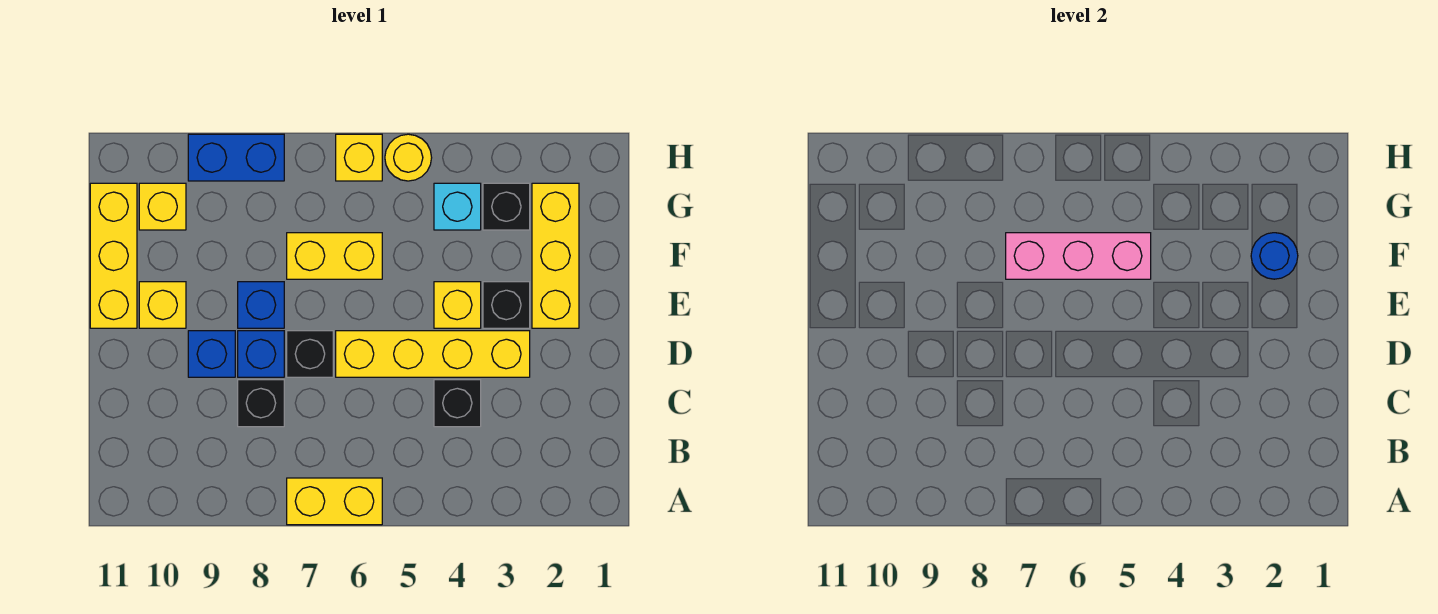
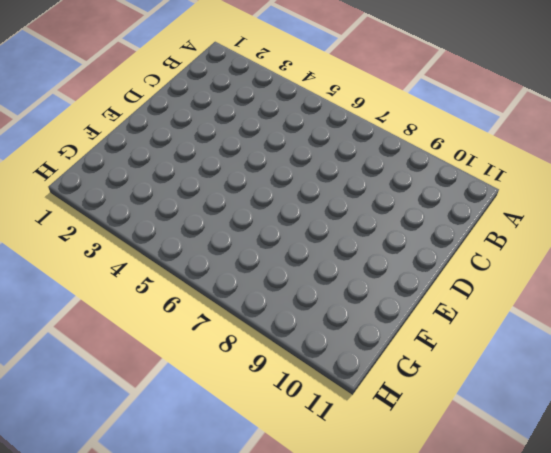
none -> yellow 1x2 brick [287,478,382,525]
none -> black 1x1 brick [434,380,481,427]
none -> black 1x1 brick [238,380,284,427]

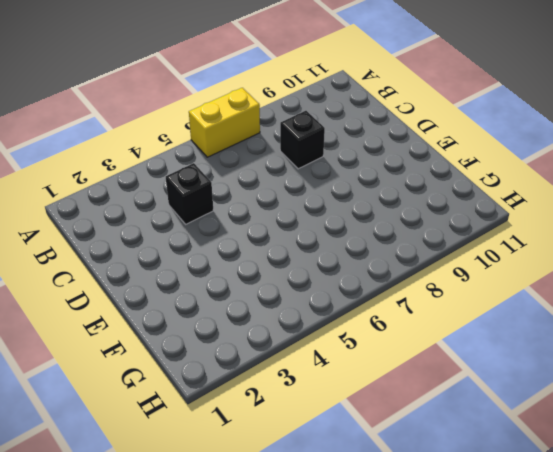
none -> yellow 1x4 brick [336,331,530,377]
none -> black 1x1 brick [287,331,333,377]
none -> blue 1x1 brick [238,331,284,377]

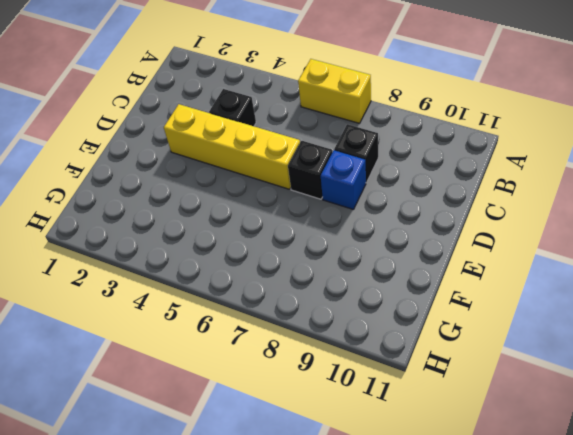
none -> blue 1x1 brick [188,331,235,377]
none -> yellow 1x3 brick [532,183,579,328]
none -> black 1x1 brick [483,282,530,328]

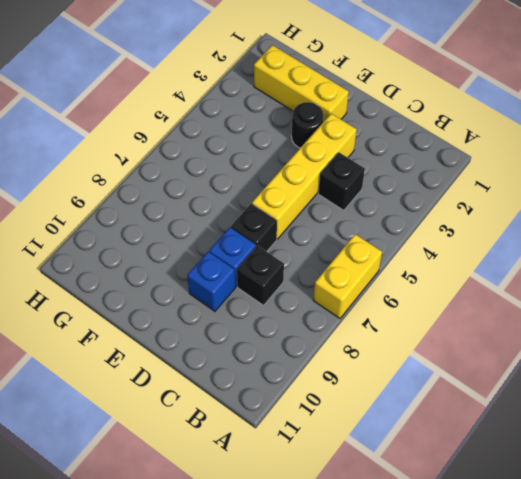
black 1x1 round brick [291,102,324,148] -> black 1x1 brick [483,282,530,328]
none -> yellow 1x1 brick [434,282,481,328]
none -> blue 1x1 brick [238,282,284,328]
none -> yellow 1x1 brick [139,282,186,328]

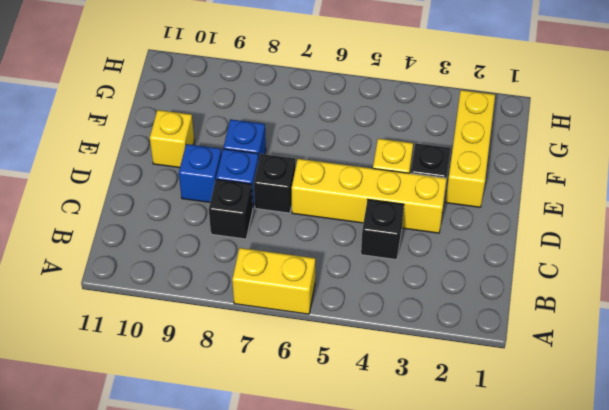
none -> yellow 1x3 brick [90,183,137,328]
none -> yellow 1x2 brick [287,233,382,279]
none -> black 1x1 brick [483,183,530,230]

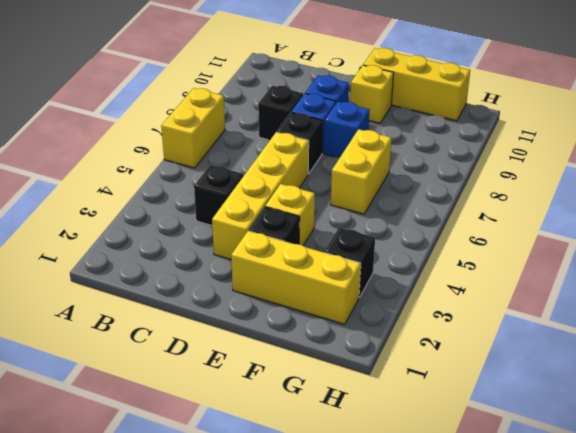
none -> cyan 1x1 brick [434,183,481,230]
none -> yellow 1x1 brick [139,183,186,230]
none -> yellow 1x1 round brick [385,134,432,181]

